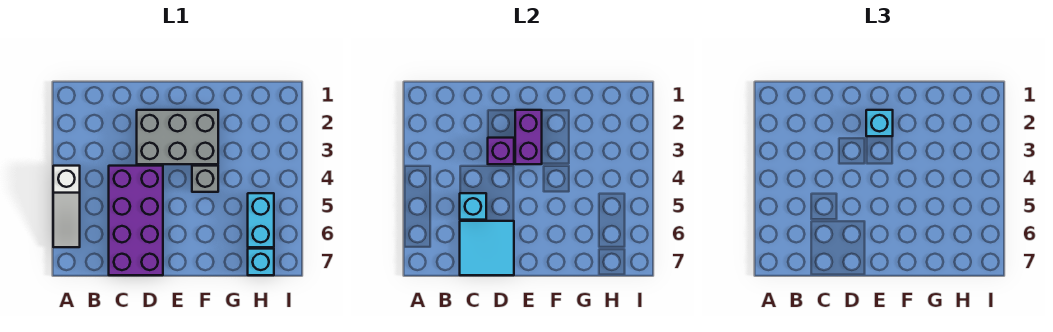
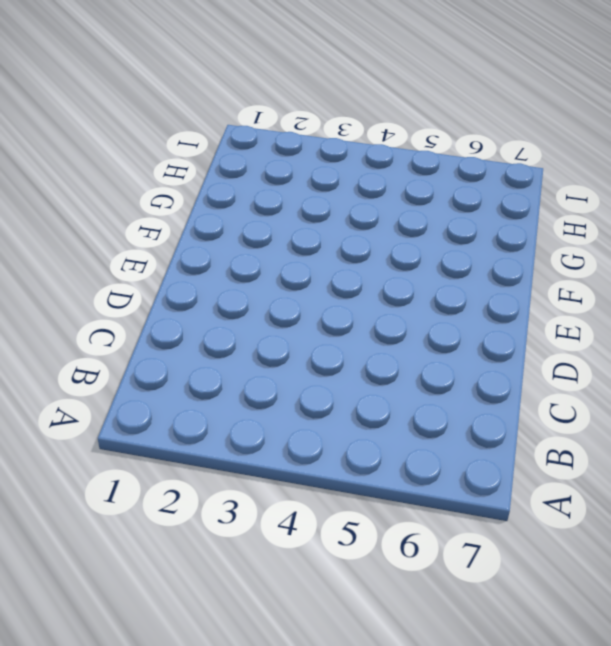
none -> white 1x3 slope [53,166,80,247]
none -> purple 2x4 brick [109,166,163,275]

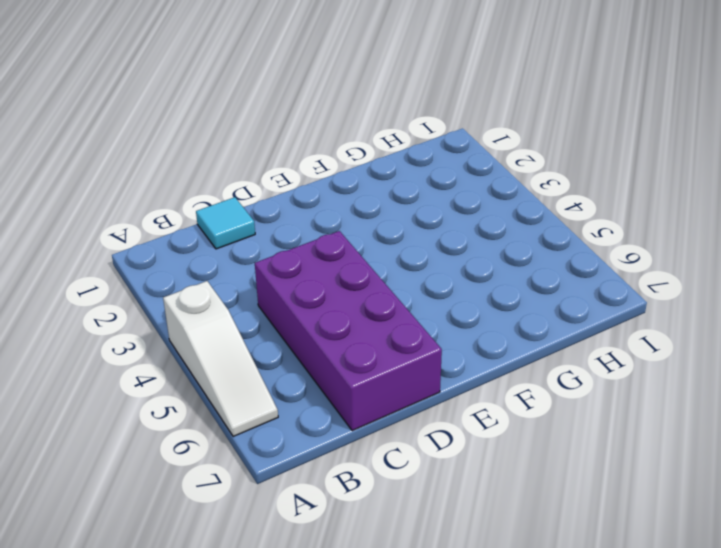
cyan 1x1 tile [196,197,255,249] -> none
none -> grey 2x3 brick [137,110,218,164]
none -> grey 1x1 brick [192,166,218,192]

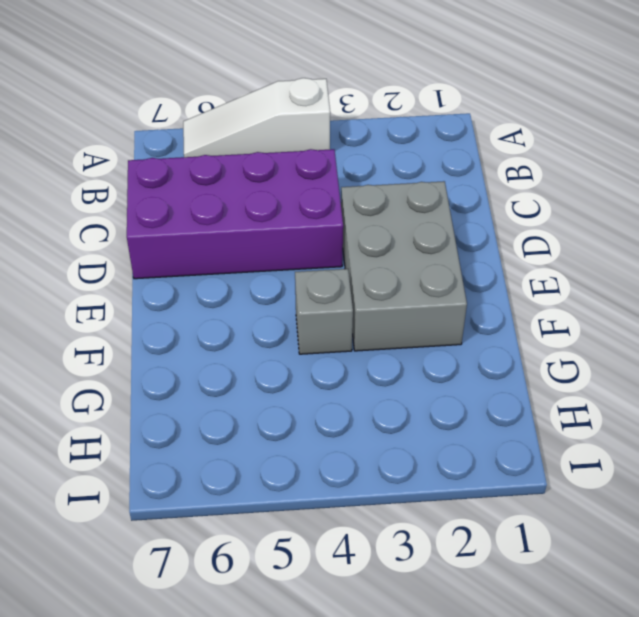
none -> cyan 1x2 brick [248,193,274,247]
none -> cyan 1x1 brick [248,249,274,275]

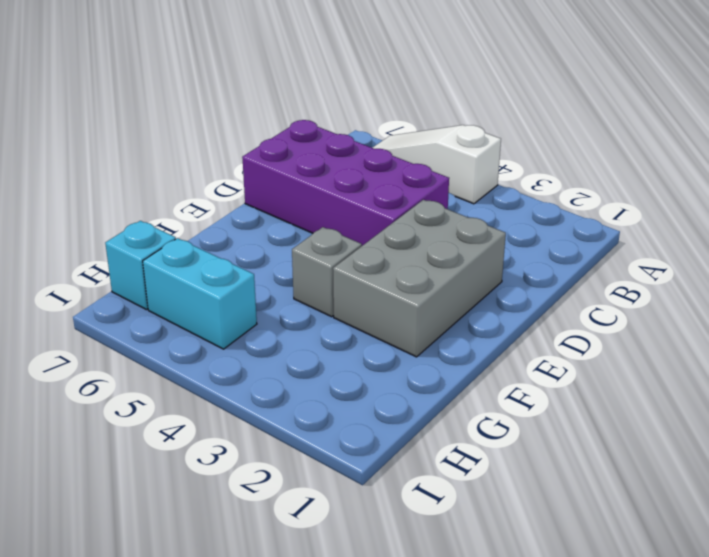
none -> cyan 1x1 brick [460,193,486,220]
none -> cyan 2x2 tile [460,221,514,275]

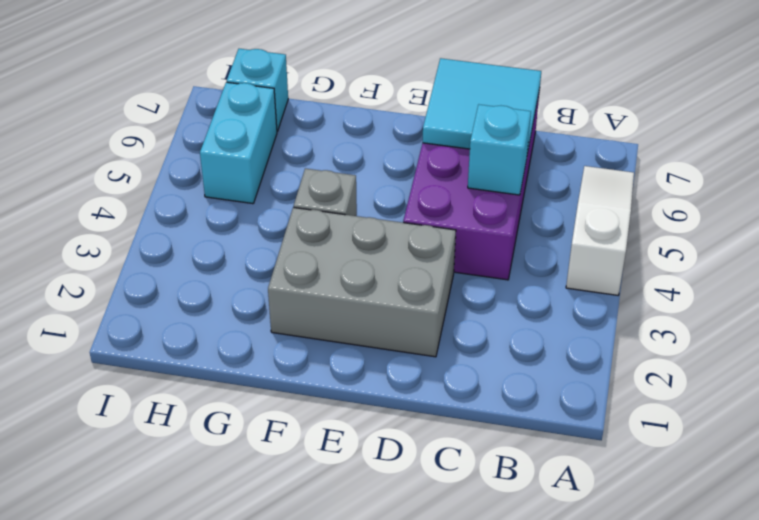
none -> purple 1x1 brick [488,138,514,164]
none -> purple 1x2 brick [515,110,542,164]

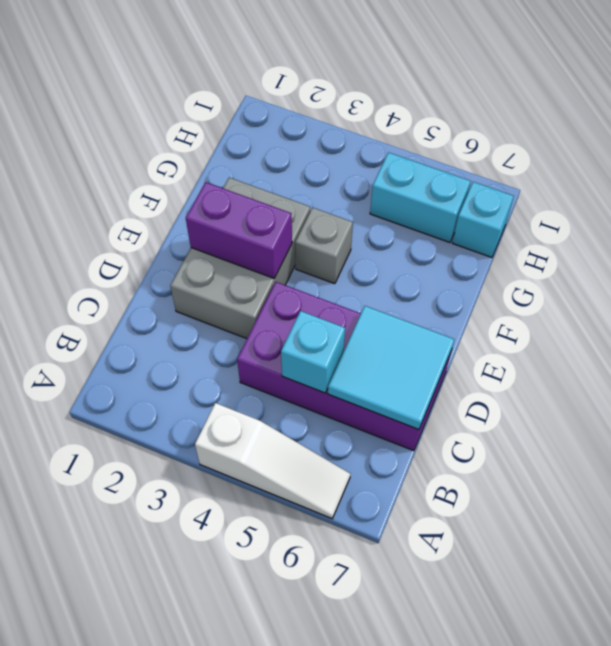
none -> purple 1x1 brick [488,138,514,164]
none -> cyan 1x1 brick [866,110,893,136]

